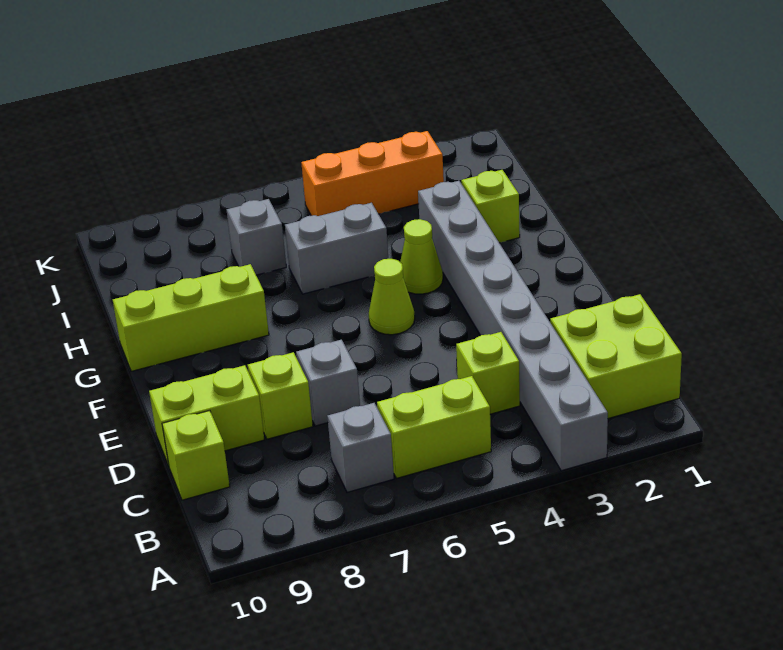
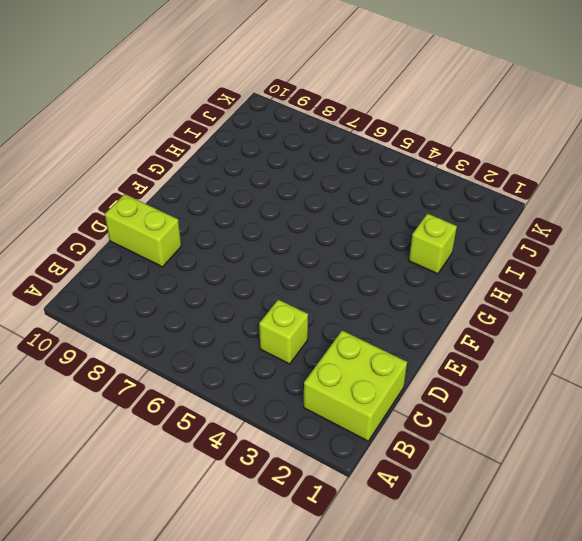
none -> grey 1x8 brick [418,181,608,471]
none -> lime 1x2 brick [377,376,491,478]
none -> grey 1x1 brick [327,403,394,492]

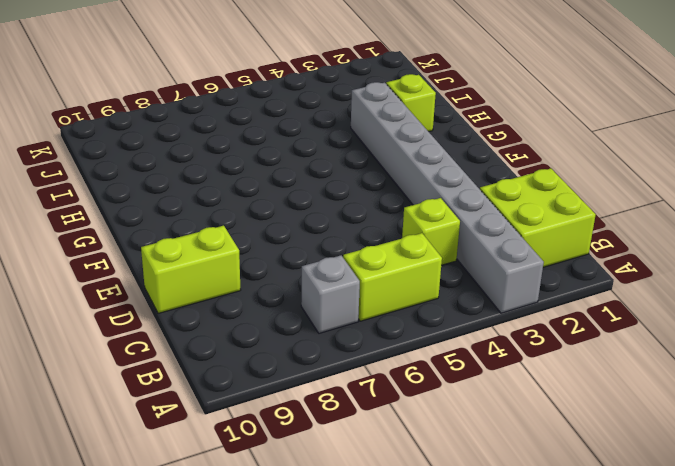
none -> lime 1x1 brick [162,411,230,500]
none -> grey 1x1 brick [296,340,360,426]
none -> lime 1x1 brick [248,352,313,439]

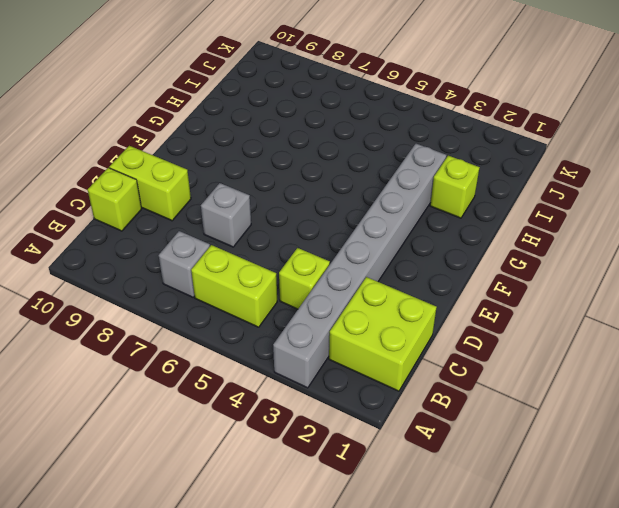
none -> lime 1x1 brick [248,352,313,439]
none -> lime 1x1 cone [369,259,415,335]
none -> lime 1x1 cone [400,219,443,294]

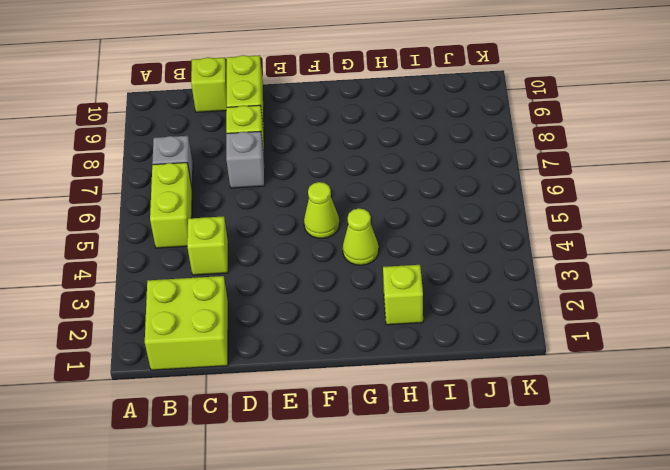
none -> grey 1x8 brick [418,181,608,471]
none -> lime 1x3 brick [113,264,269,371]
none -> grey 1x2 brick [285,203,388,294]

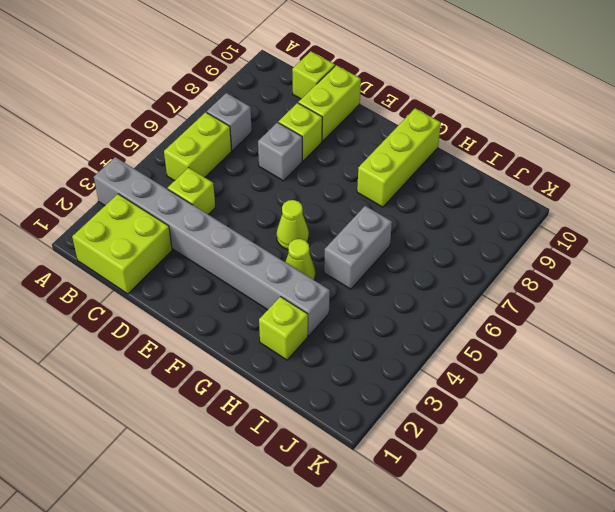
none -> grey 1x1 brick [227,199,286,275]
none -> orange 1x3 brick [301,131,444,216]

